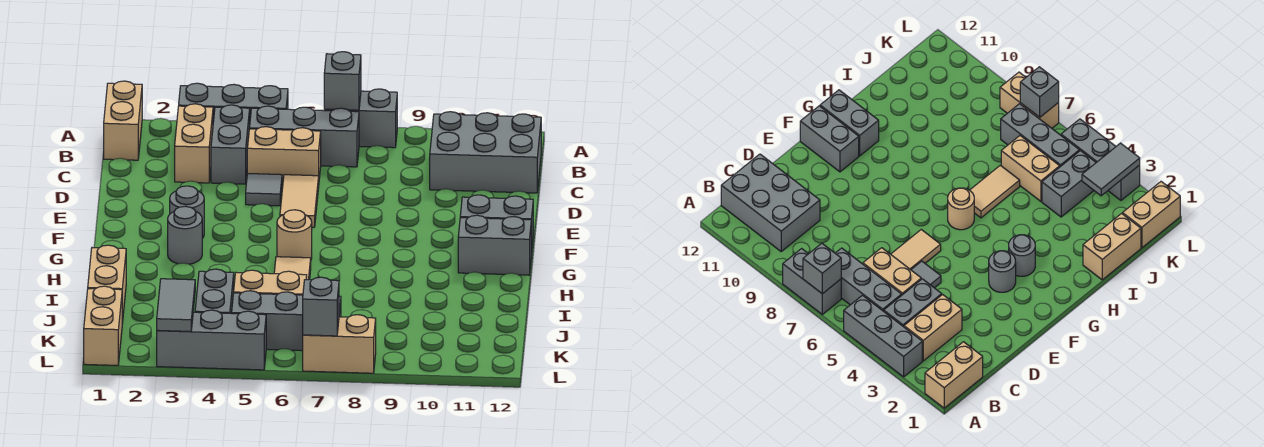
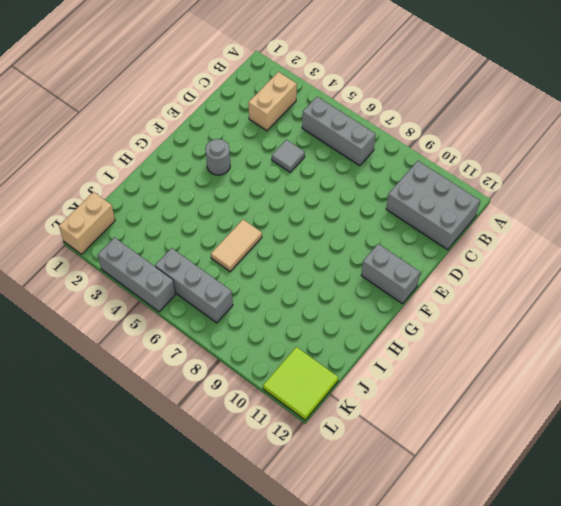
lime 2x2 tile [263,347,338,420] -> none
none -> tan 1x2 brick [104,81,142,160]
none -> grey 1x3 brick [179,83,288,122]
none -> grey 1x2 brick [324,89,397,148]

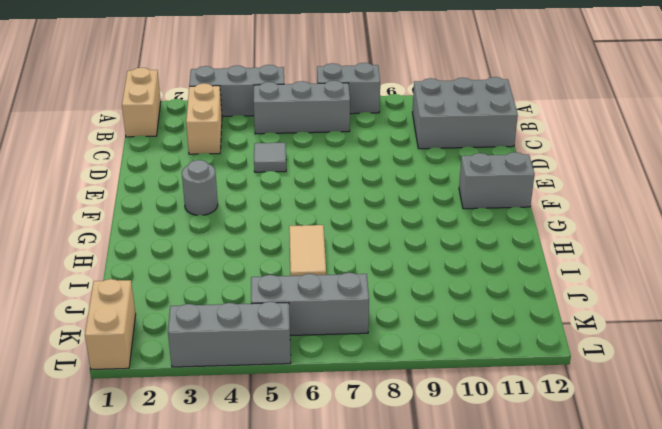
none -> grey 1x2 brick [211,105,250,184]
none -> tan 1x2 brick [247,127,321,185]
none -> tan 1x2 tile [280,175,319,227]

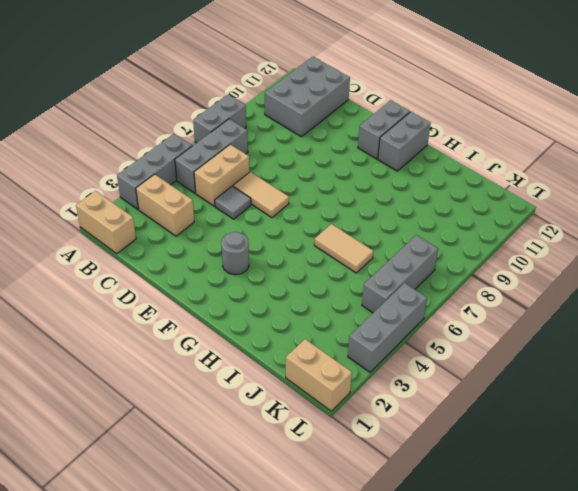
none -> grey 1x2 brick [211,105,250,184]
none -> grey 1x1 round brick [168,206,202,264]
none -> tan 1x1 round brick [277,210,312,259]

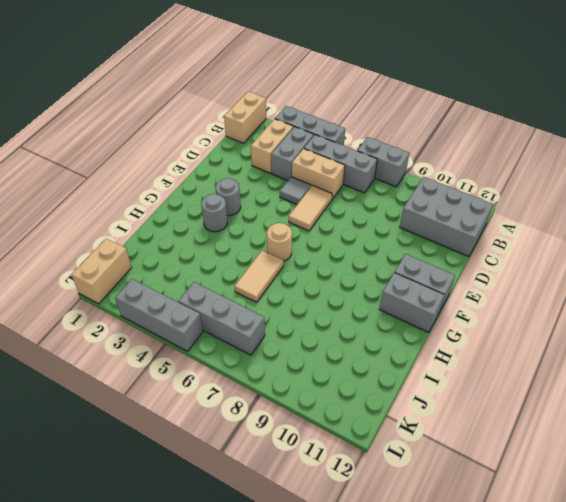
none -> tan 1x2 brick [88,245,126,323]
none -> grey 1x2 brick [195,269,234,313]
none -> tan 1x2 brick [234,270,307,295]

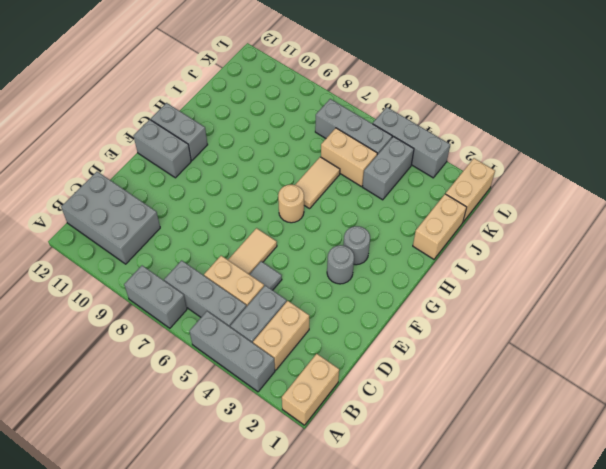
none -> tan 1x2 brick [303,315,376,373]
none -> grey 1x1 brick [324,52,361,110]
none -> grey 1x2 tile [157,279,195,331]

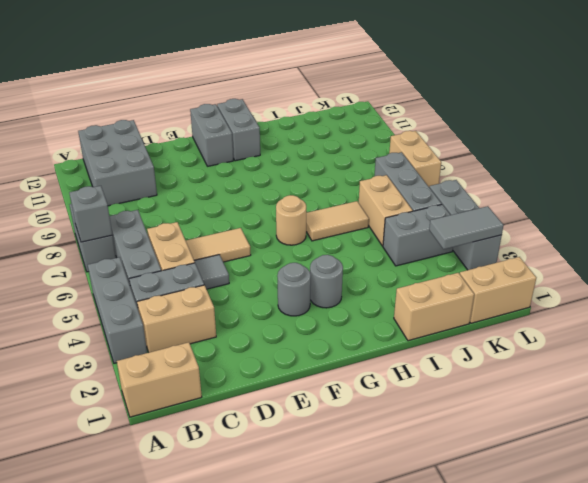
none -> grey 1x1 brick [303,277,339,336]

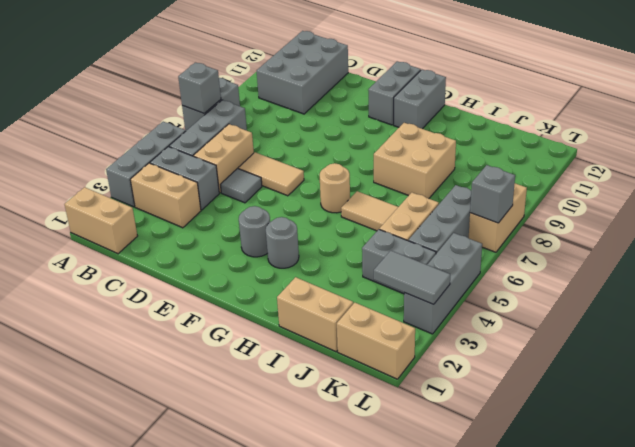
tan 2x2 brick [374,123,456,199] -> none

